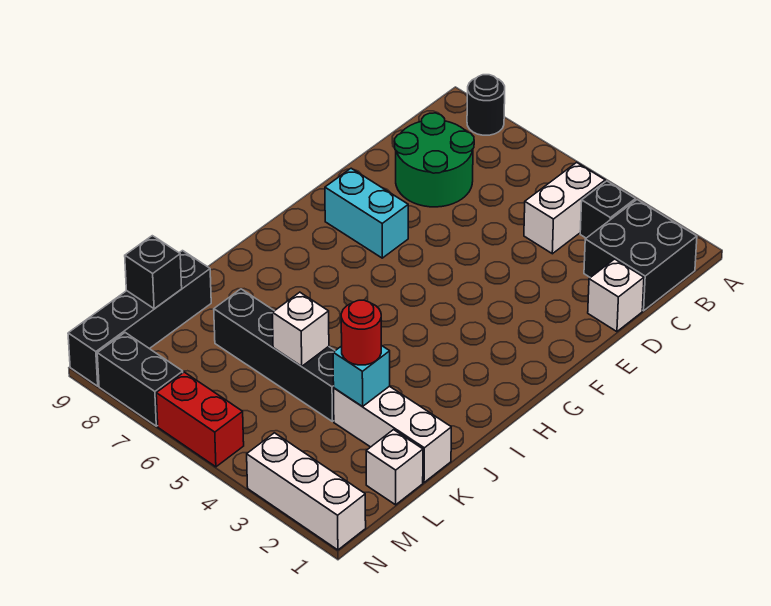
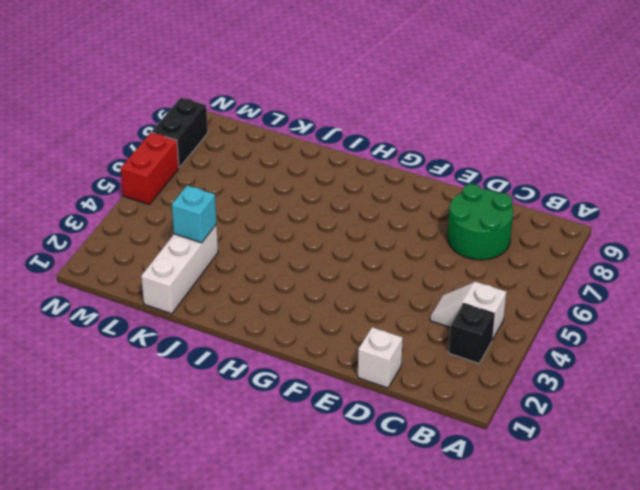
white 1x2 slope [430,282,506,340] -> white 1x2 brick [524,162,605,254]
none -> black 1x1 round brick [467,75,505,135]
none -> black 2x2 brick [584,200,697,311]
none -> cyan 1x2 brick [325,168,408,258]

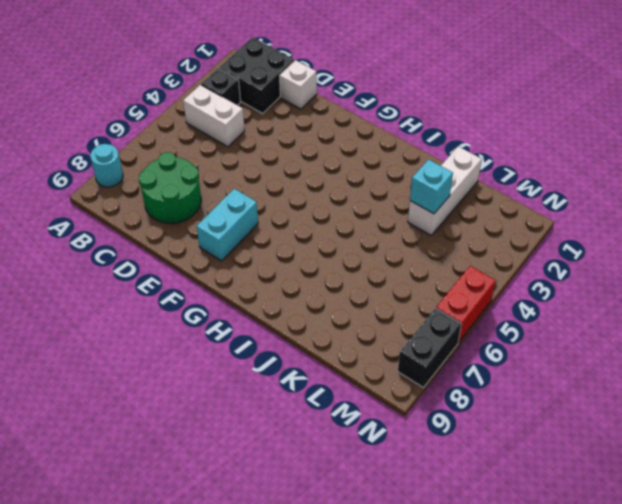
cyan 1x1 round brick [90,144,123,187] -> black 1x1 round brick [467,75,505,135]
none -> black 1x4 brick [214,289,335,421]
none -> black 1x4 brick [68,251,211,386]
none -> white 1x1 brick [366,430,423,505]

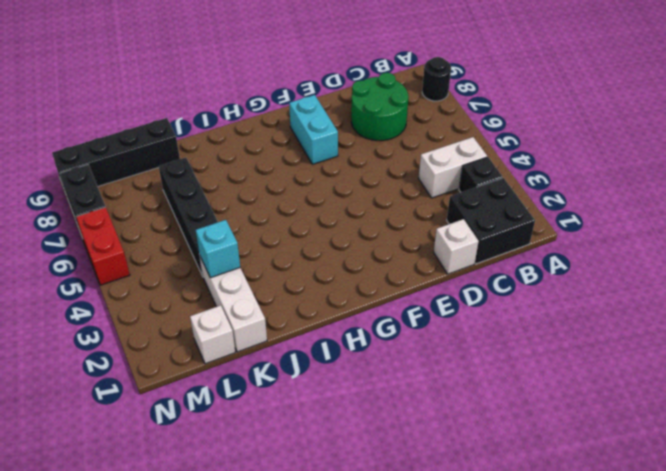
none -> white 1x3 brick [247,433,366,550]
none -> white 1x1 brick [272,292,329,366]
none -> black 1x1 brick [125,236,182,309]

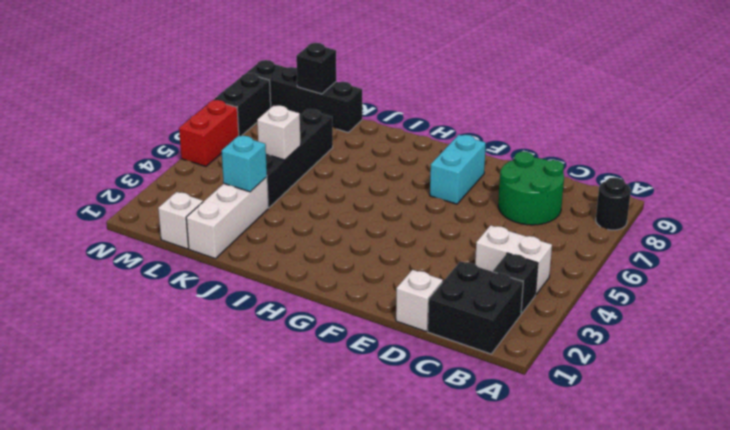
none -> white 1x3 brick [247,433,366,550]
none -> red 1x1 round brick [341,300,381,365]

